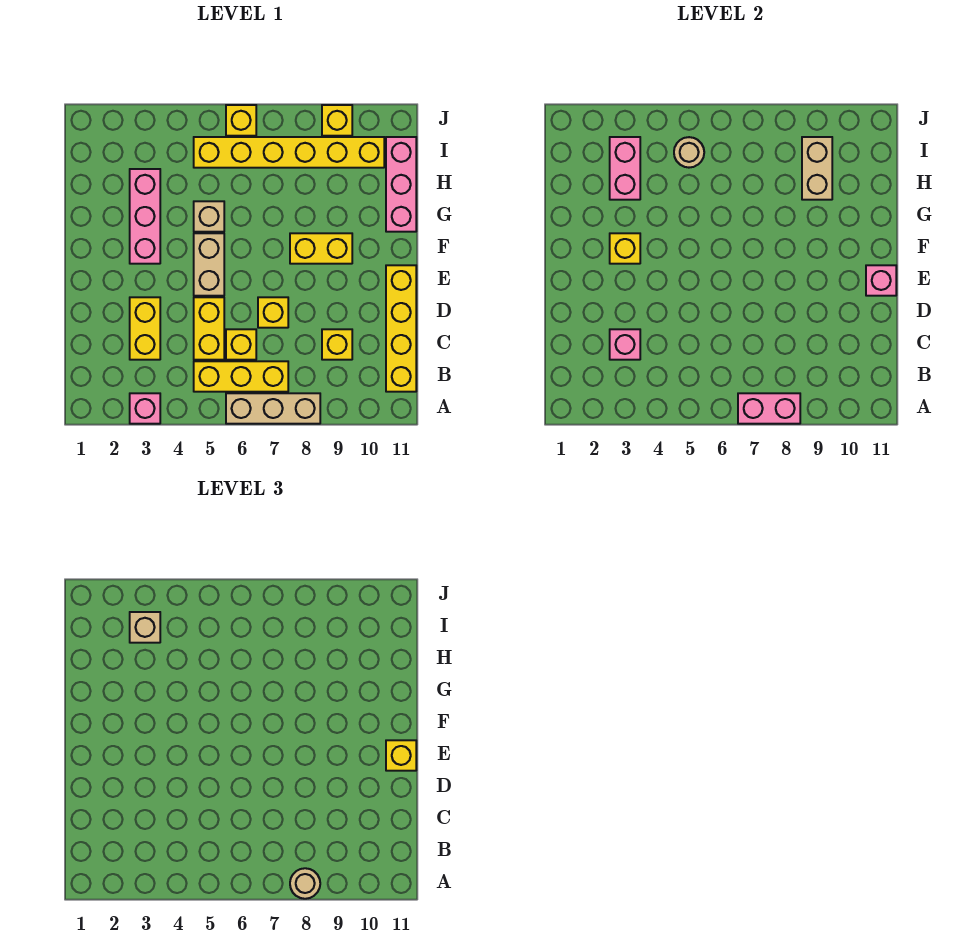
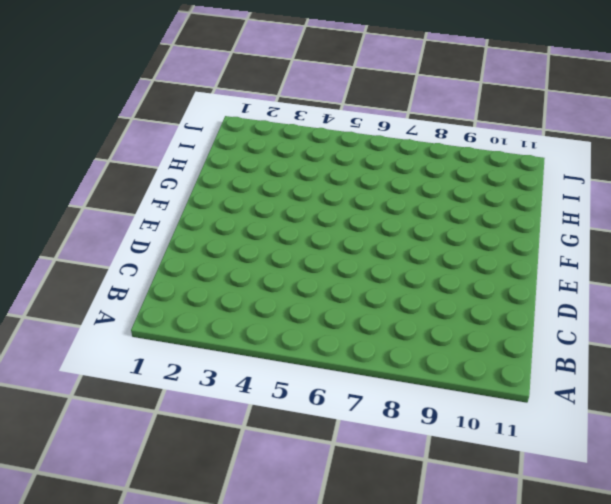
none -> pink 1x1 brick [130,393,160,424]
none -> tan 1x3 brick [226,393,320,424]
none -> yellow 1x3 brick [194,361,288,392]

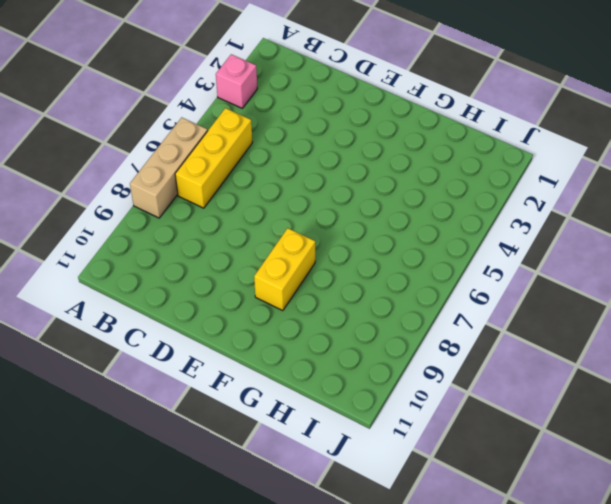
none -> yellow 1x4 brick [386,265,416,392]
none -> yellow 1x2 brick [130,297,160,360]
none -> yellow 1x2 brick [194,297,224,360]

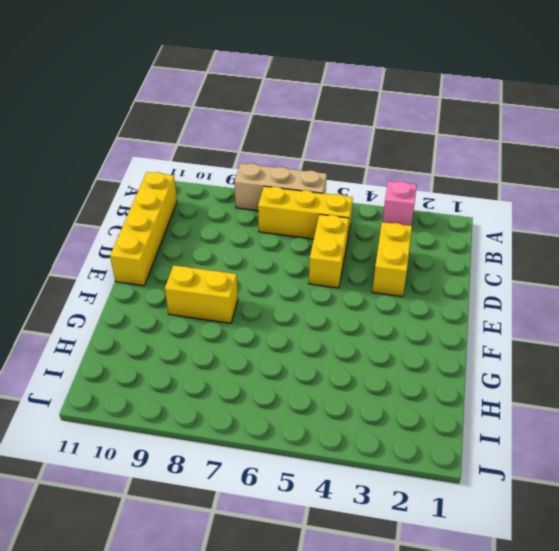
none -> yellow 1x1 brick [226,329,256,360]
none -> yellow 1x1 brick [322,329,352,360]
none -> yellow 1x1 brick [258,297,288,328]

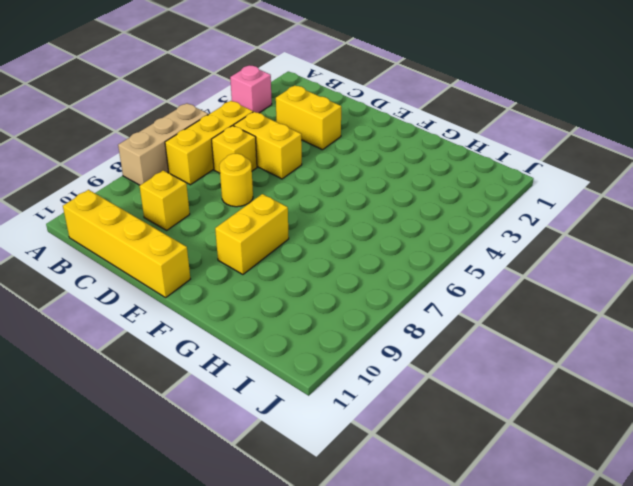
yellow 1x1 round brick [219,154,253,207] -> yellow 1x1 brick [258,297,288,328]
none -> tan 1x2 brick [194,233,224,296]
none -> pink 1x3 brick [130,169,160,264]
none -> tan 1x1 brick [194,201,224,232]

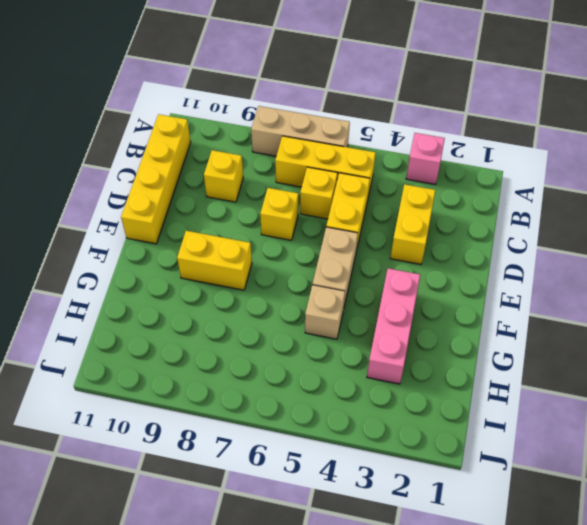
none -> pink 1x3 brick [386,137,416,232]
none -> yellow 1x6 brick [194,137,384,168]
none -> yellow 1x1 brick [226,105,256,136]

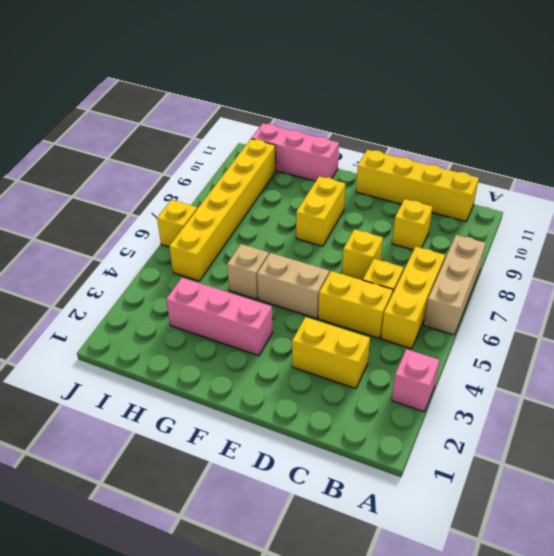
none -> yellow 1x1 brick [322,105,352,136]
none -> pink 1x2 brick [738,393,800,424]
none -> pink 1x1 brick [610,329,640,360]

